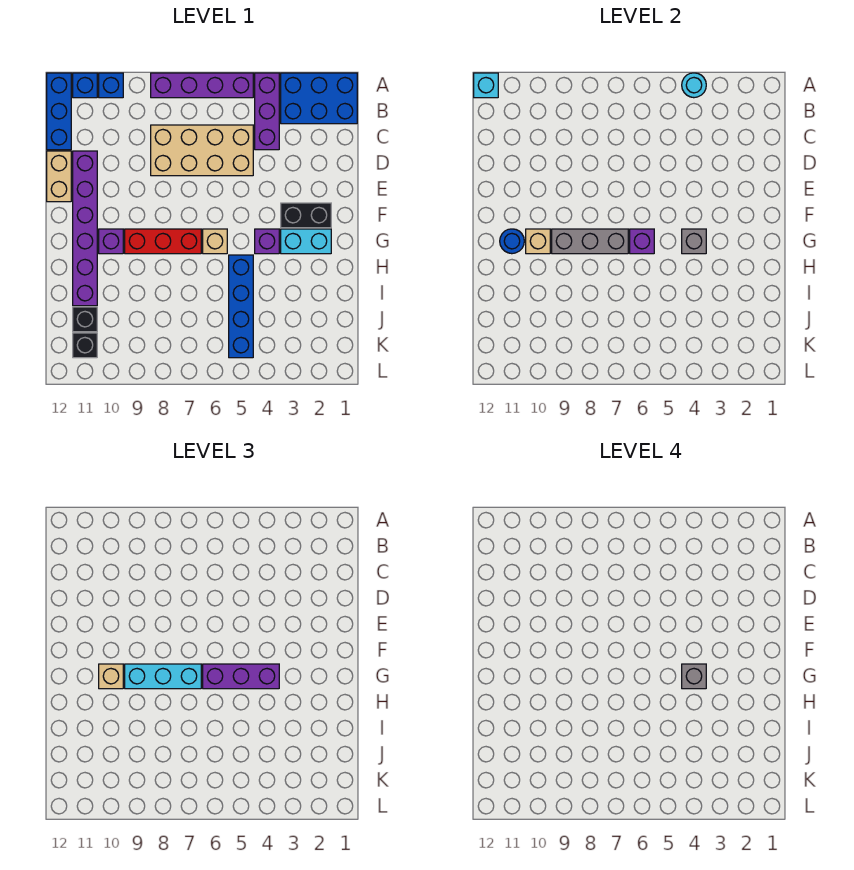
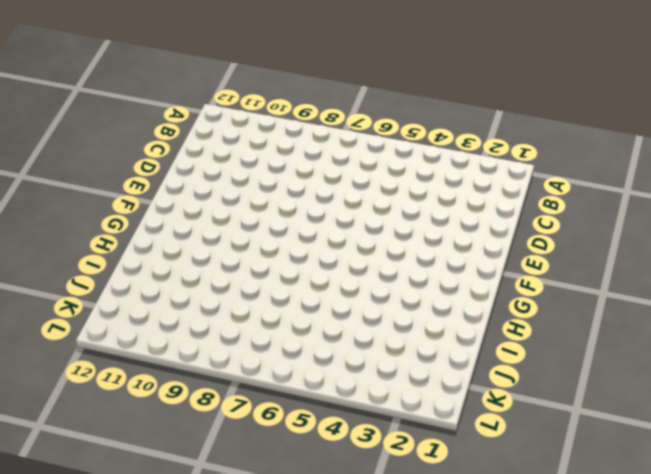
none -> blue 2x3 brick [281,73,357,124]
none -> purple 1x3 brick [255,73,279,150]
none -> purple 1x4 brick [151,73,253,98]

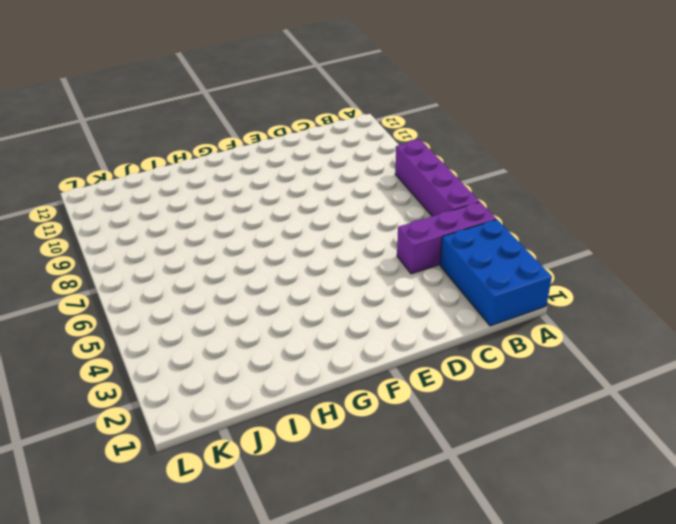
none -> blue 1x1 brick [99,73,123,98]
none -> blue 1x1 brick [73,73,97,98]
none -> blue 1x3 brick [47,73,71,150]

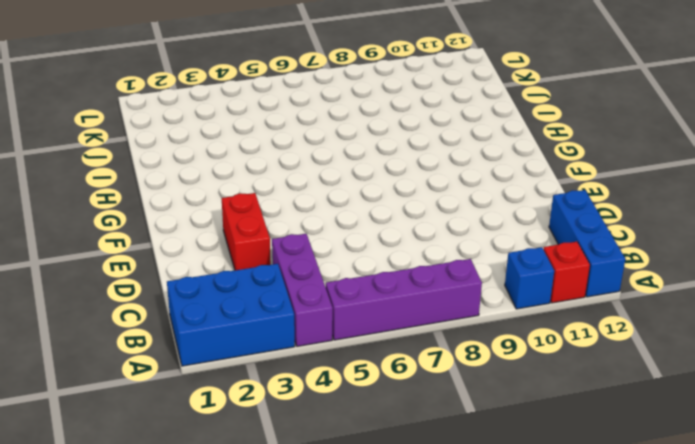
red 1x1 brick [543,242,590,303] -> blue 1x1 brick [73,73,97,98]
red 1x2 brick [222,193,271,270] -> none
none -> tan 2x4 brick [151,125,253,176]
none -> purple 1x6 brick [73,151,97,306]
none -> tan 1x2 brick [47,151,71,202]

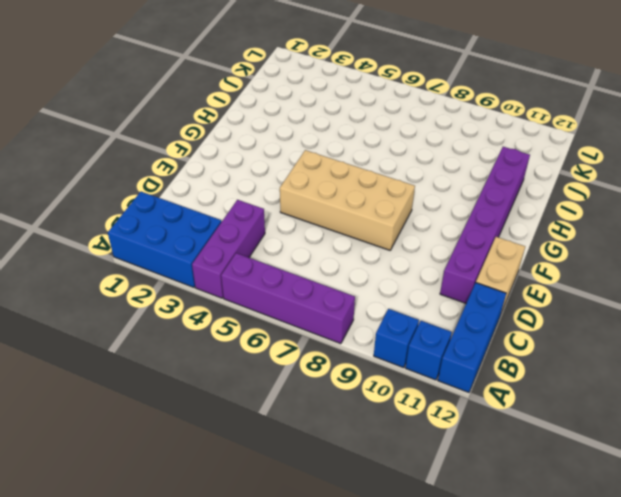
tan 2x4 brick [280,150,415,250] -> tan 2x4 brick moved to [151,125,253,176]
none -> black 1x2 brick [281,203,331,228]
none -> cyan 1x2 brick [281,229,331,254]
none -> purple 1x1 brick [255,229,279,254]

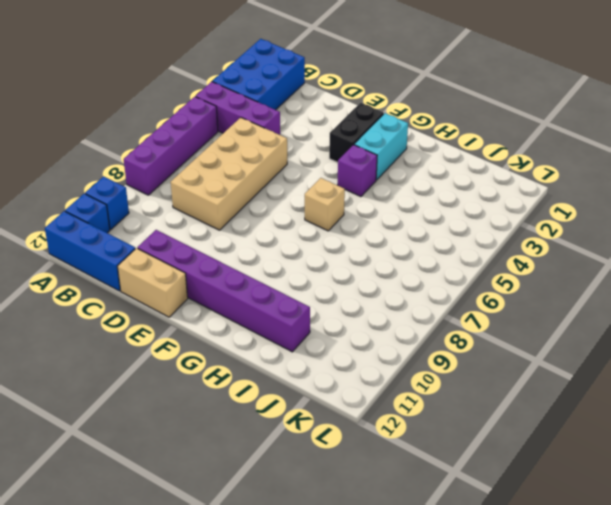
none -> red 1x3 brick [125,229,201,254]
none -> purple 1x1 brick [99,229,123,254]
none -> blue 1x4 brick [229,255,253,358]

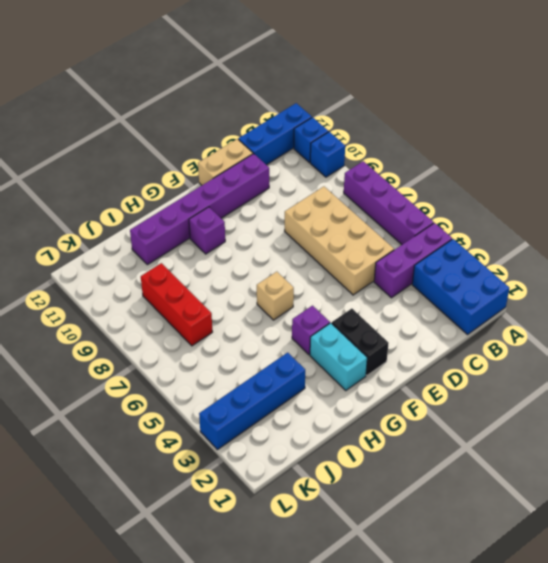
blue 1x4 brick [199,353,305,450] -> blue 1x4 brick moved to [229,255,253,358]
red 1x3 brick [141,263,212,346] -> red 1x3 brick moved to [125,229,201,254]
none -> black 1x1 brick [73,307,97,332]
none -> black 1x1 brick [73,333,97,358]
none -> cyan 1x1 round brick [682,73,706,98]

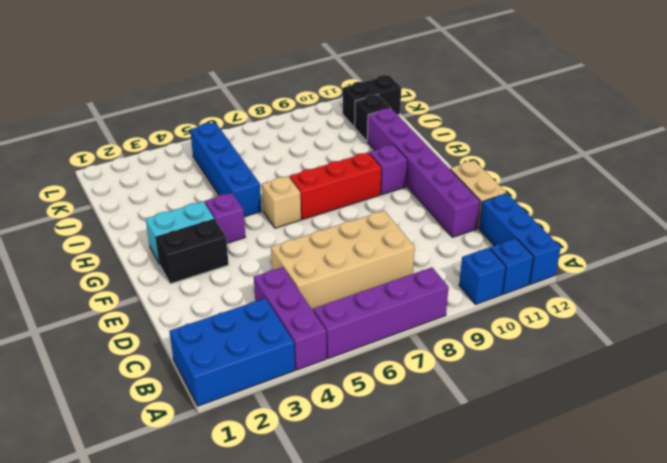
black 1x2 brick [343,75,401,127] -> black 1x1 brick [73,333,97,358]
none -> cyan 1x1 round brick [682,73,706,98]
none -> cyan 1x1 brick [474,73,498,98]
none -> grey 1x1 brick [682,229,706,254]

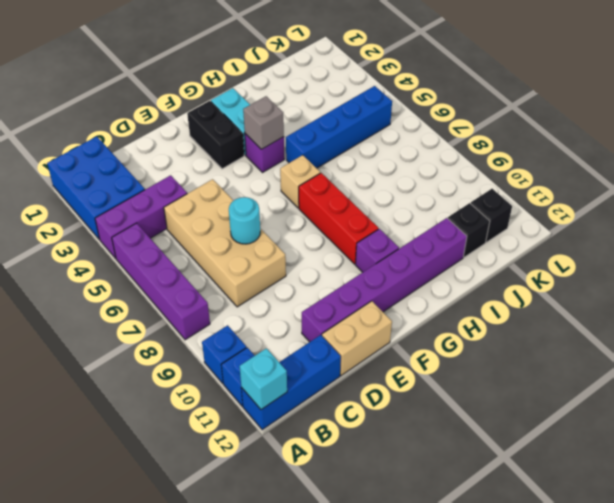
cyan 1x1 round brick [229,197,260,244] -> cyan 1x1 round brick moved to [682,73,706,98]
none -> purple 1x1 brick [630,229,654,254]
none -> grey 1x3 brick [552,229,628,254]
none -> tan 1x1 brick [526,229,550,254]

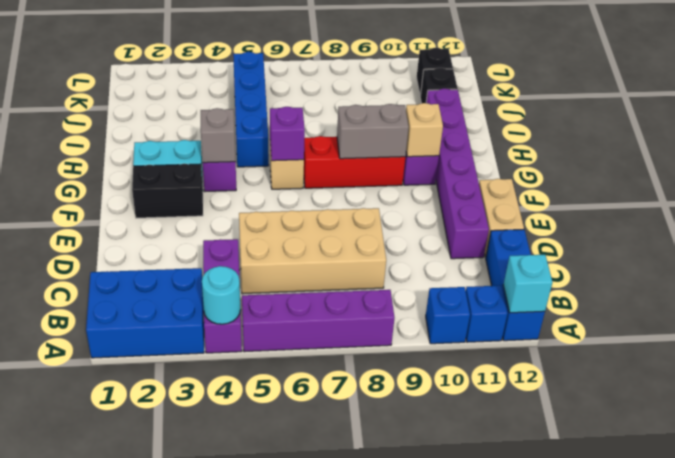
grey 1x2 brick [337,104,409,159] -> grey 1x3 brick [552,229,628,254]
none -> blue 1x1 round brick [500,229,524,254]
none -> purple 1x3 brick [203,664,279,689]
none -> cyan 1x3 brick [125,664,201,689]

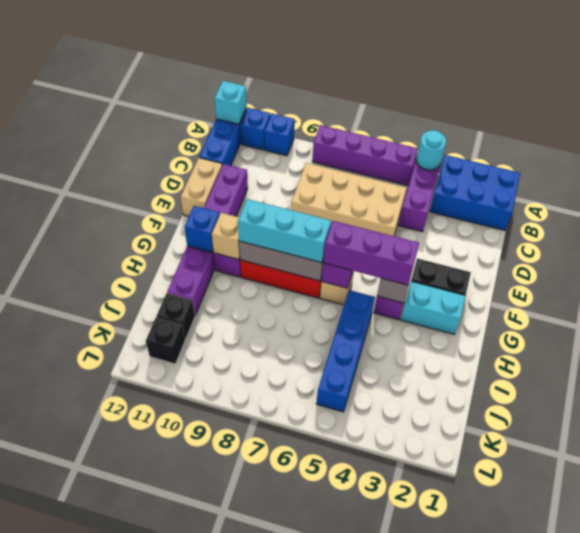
blue 1x1 brick [184,206,220,252] -> blue 1x1 round brick [500,229,524,254]
none -> tan 1x1 brick [99,664,123,689]
none -> grey 1x1 brick [682,664,706,689]

